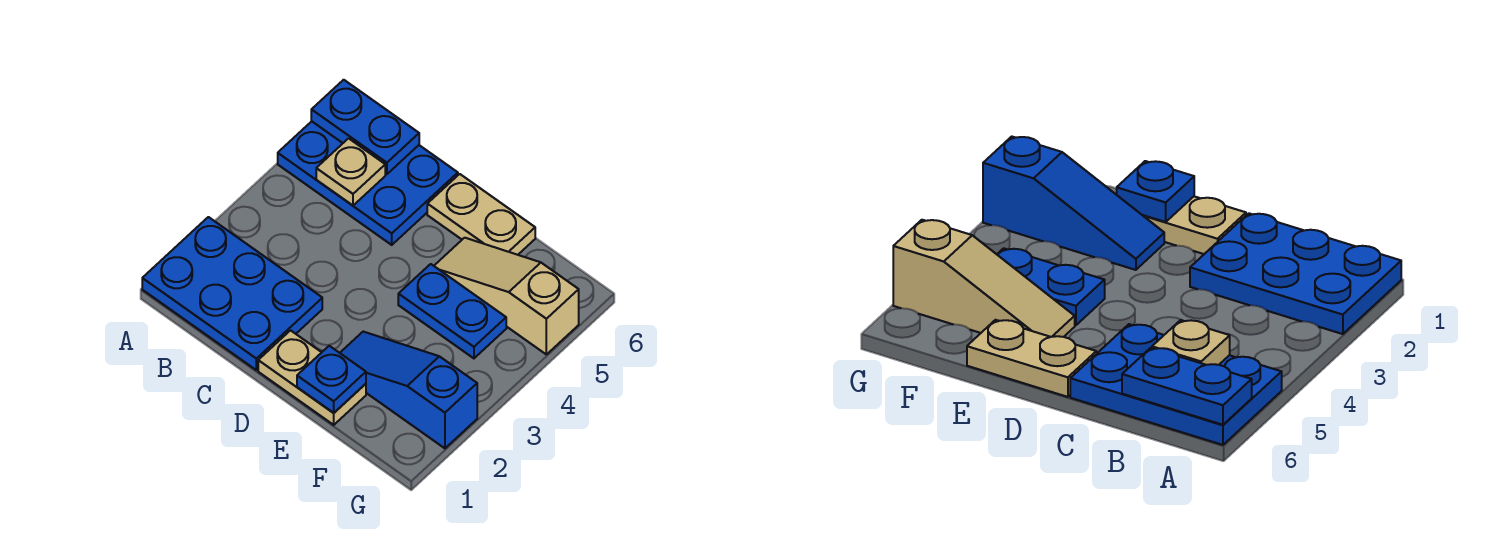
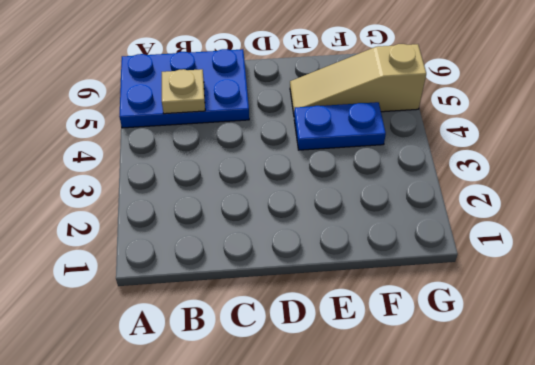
none -> blue 2x3 plate [142,217,322,370]
none -> tan 1x2 plate [258,330,366,425]

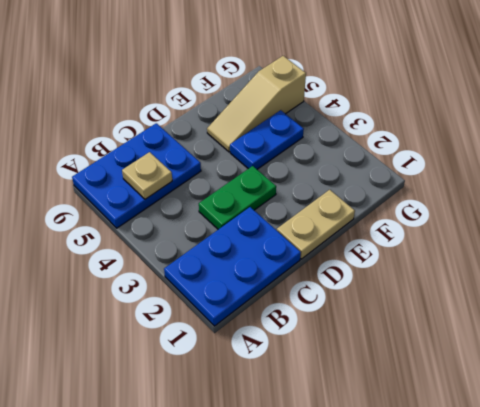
green 1x2 plate [199,166,276,229] -> none
none -> tan 1x2 plate [427,174,535,255]
none -> blue 1x3 slope [340,332,477,448]

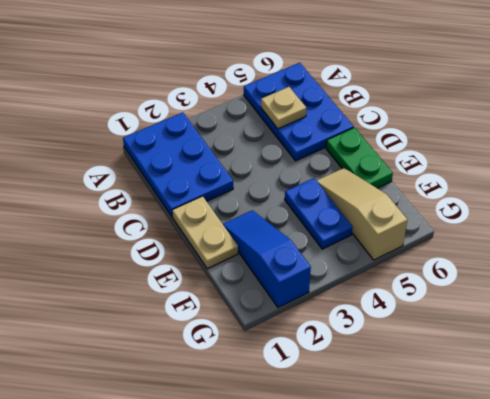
green 1x2 plate [326,128,393,188] -> tan 1x2 plate [427,174,535,255]
none -> blue 1x2 plate [311,80,419,174]
none -> blue 1x1 plate [297,346,366,413]

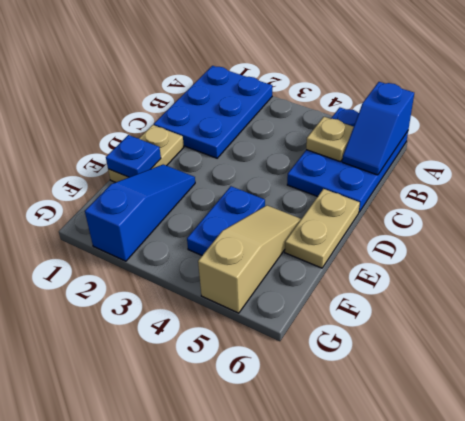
blue 1x2 slope [342,82,414,175] -> blue 1x2 plate [311,80,419,174]

